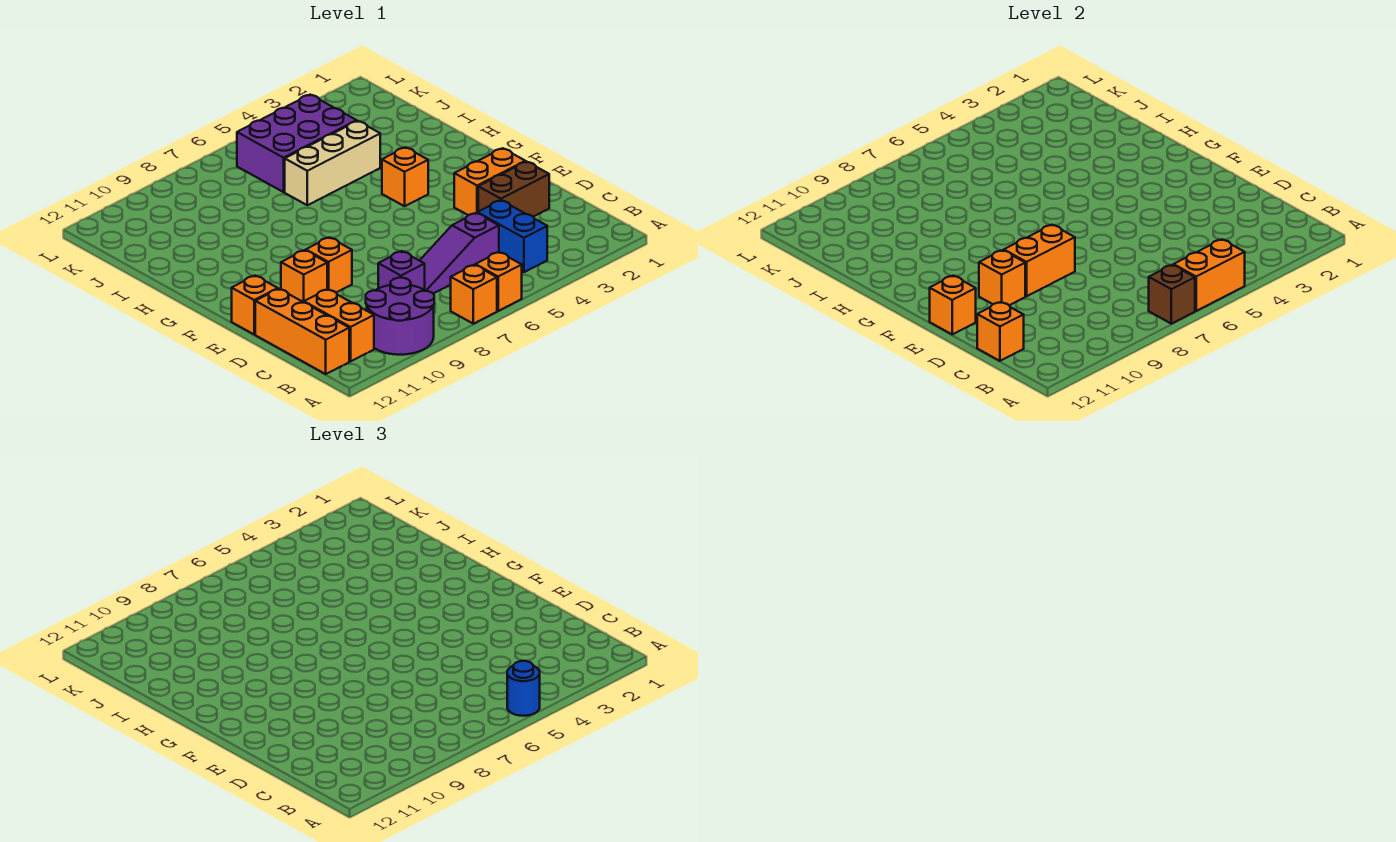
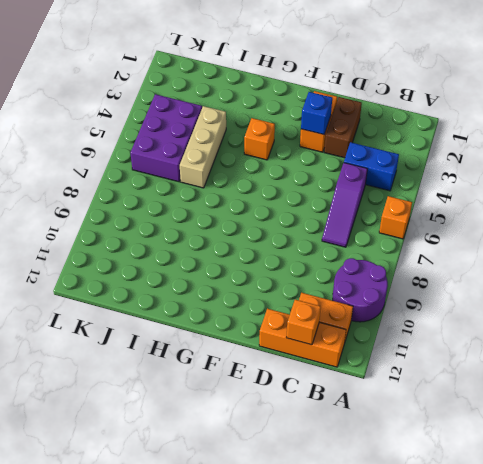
blue 1x1 brick [301,92,332,135] -> none
none -> orange 1x1 brick [451,265,497,324]
none -> purple 1x1 brick [378,251,425,290]
none -> orange 1x1 brick [306,237,352,292]

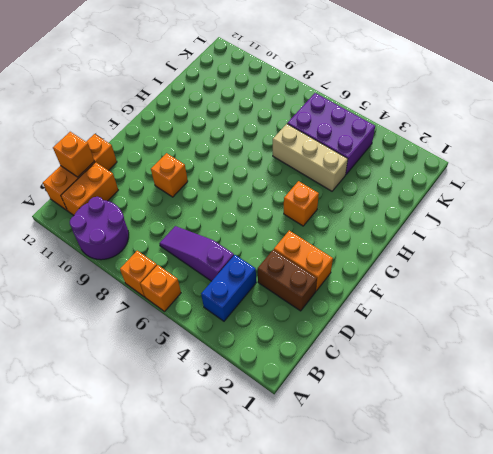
none -> purple 1x1 brick [378,251,425,290]
none -> orange 1x1 brick [281,250,327,302]
none -> orange 1x1 brick [232,276,278,334]

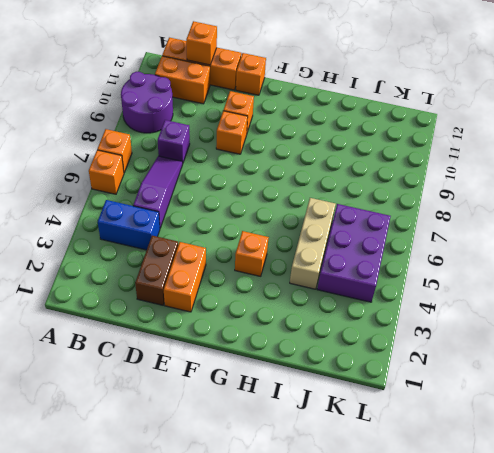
none -> orange 1x2 brick [1174,239,1245,311]
none -> brown 1x1 brick [1149,265,1195,324]
none -> orange 1x2 brick [1004,225,1075,296]

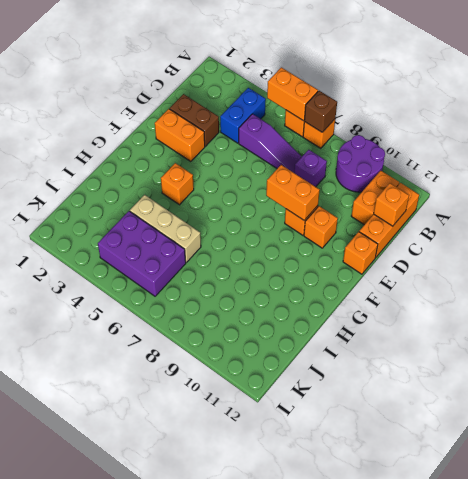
none -> orange 1x1 brick [979,250,1025,305]
none -> orange 1x1 brick [930,276,976,334]
none -> blue 1x1 round brick [507,661,540,716]

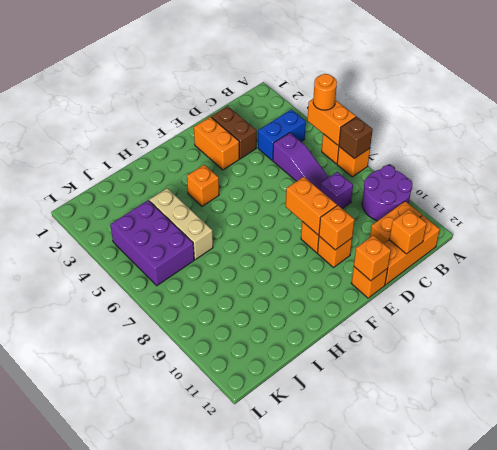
orange 1x1 round brick [313,74,337,110] -> blue 1x1 round brick [507,661,540,716]

